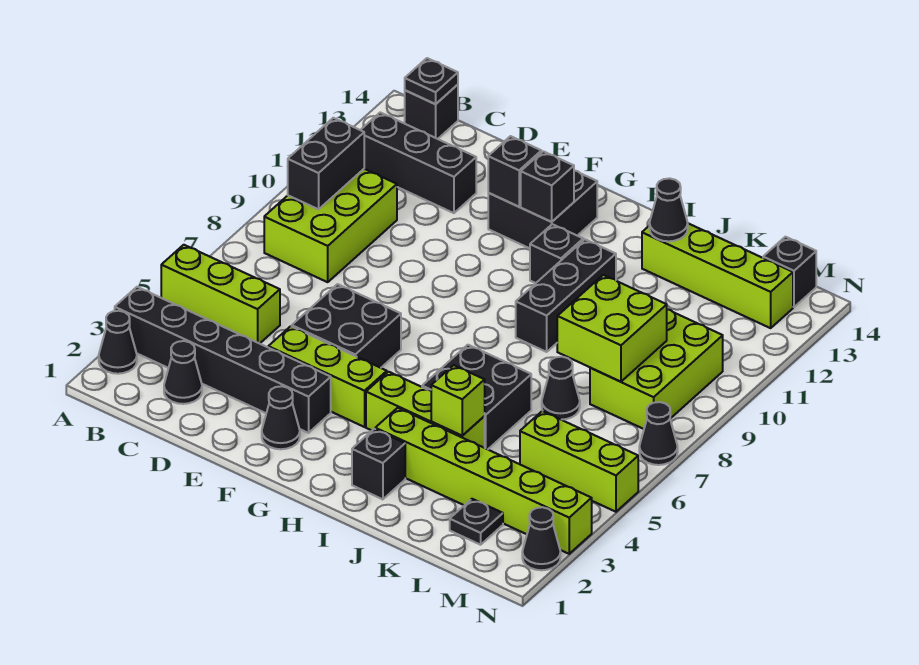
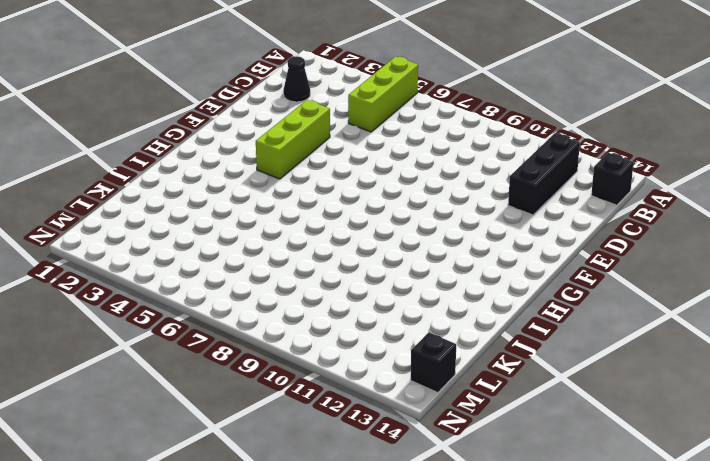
none -> black 1x1 cone [99,311,137,374]
none -> black 1x6 brick [115,287,331,433]
none -> lime 2x3 brick [264,169,397,282]
none -> black 2x2 brick [292,284,401,368]

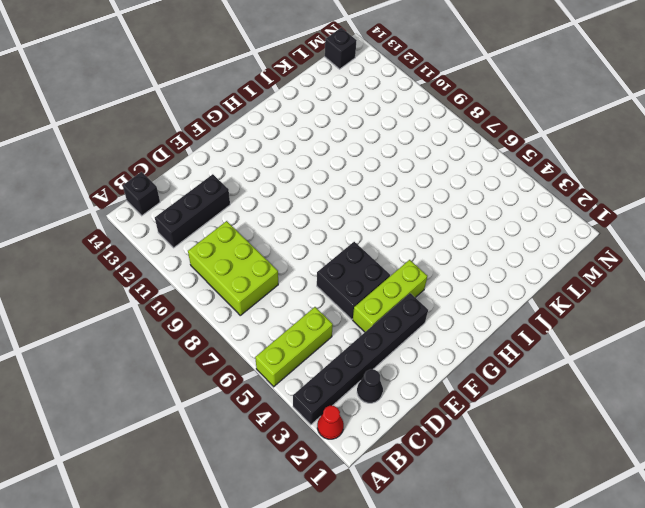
red 1x1 cone [317,406,344,439] -> black 1x1 cone [99,311,137,374]
none -> black 1x1 cone [262,386,300,449]
none -> black 2x2 brick [488,170,597,248]
none -> lime 1x3 brick [366,372,485,448]
none -> black 1x1 brick [530,224,583,283]

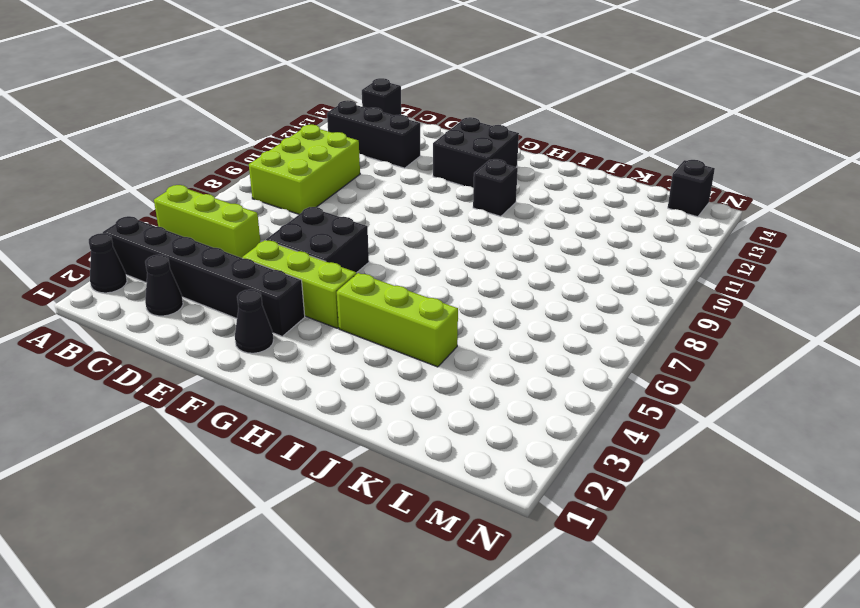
none -> black 1x1 brick [352,429,405,499]
none -> lime 1x6 brick [375,408,592,554]
none -> black 2x2 brick [422,345,531,449]
none -> black 1x3 brick [516,239,616,352]

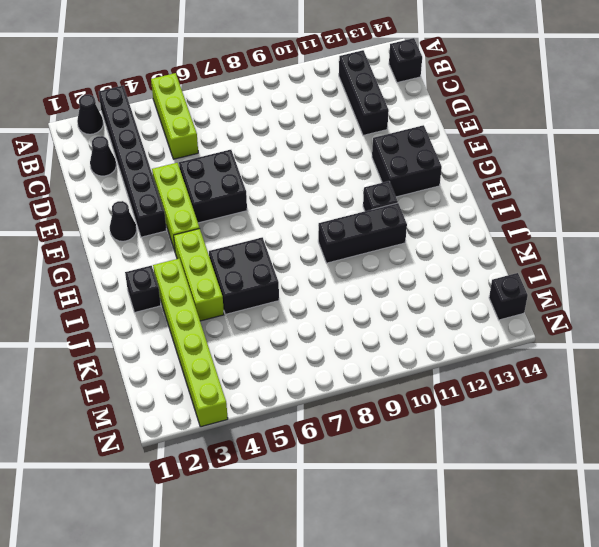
none -> lime 2x3 brick [264,169,397,282]
none -> lime 1x4 brick [642,223,793,328]
none -> black 1x1 cone [542,357,580,420]
none -> black 1x1 plate [450,499,503,545]

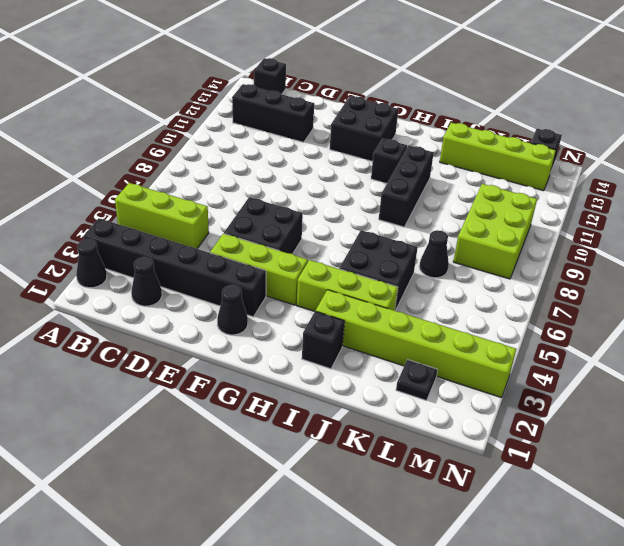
none -> lime 2x3 brick [264,169,397,282]
none -> lime 1x3 brick [520,411,638,512]
none -> black 1x1 cone [522,507,561,570]
none -> black 1x1 cone [639,402,678,465]

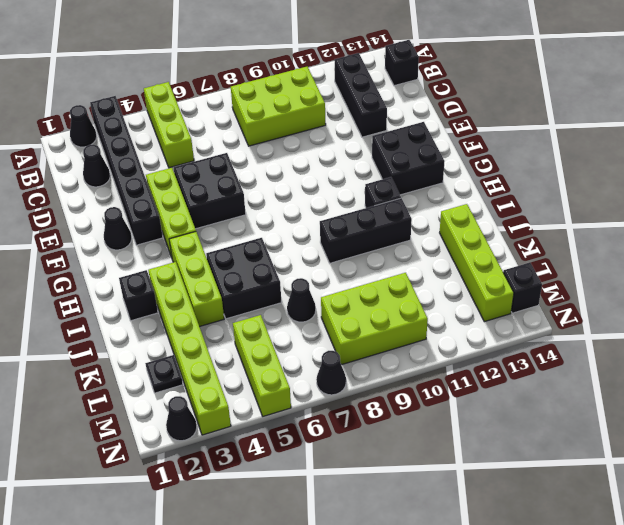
none -> black 1x2 brick [288,118,364,209]
none -> black 1x1 plate [405,58,458,104]
none -> black 1x1 brick [488,136,541,207]
none -> black 1x1 brick [521,151,574,222]

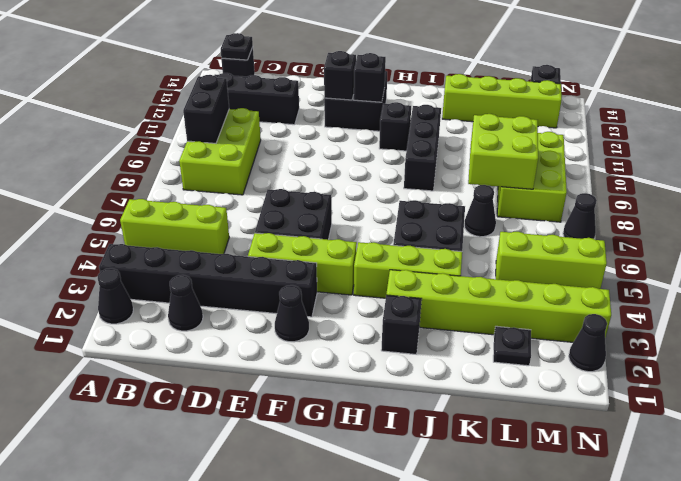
none -> lime 1x1 brick [431,365,485,436]
none -> black 1x1 cone [649,178,688,241]

